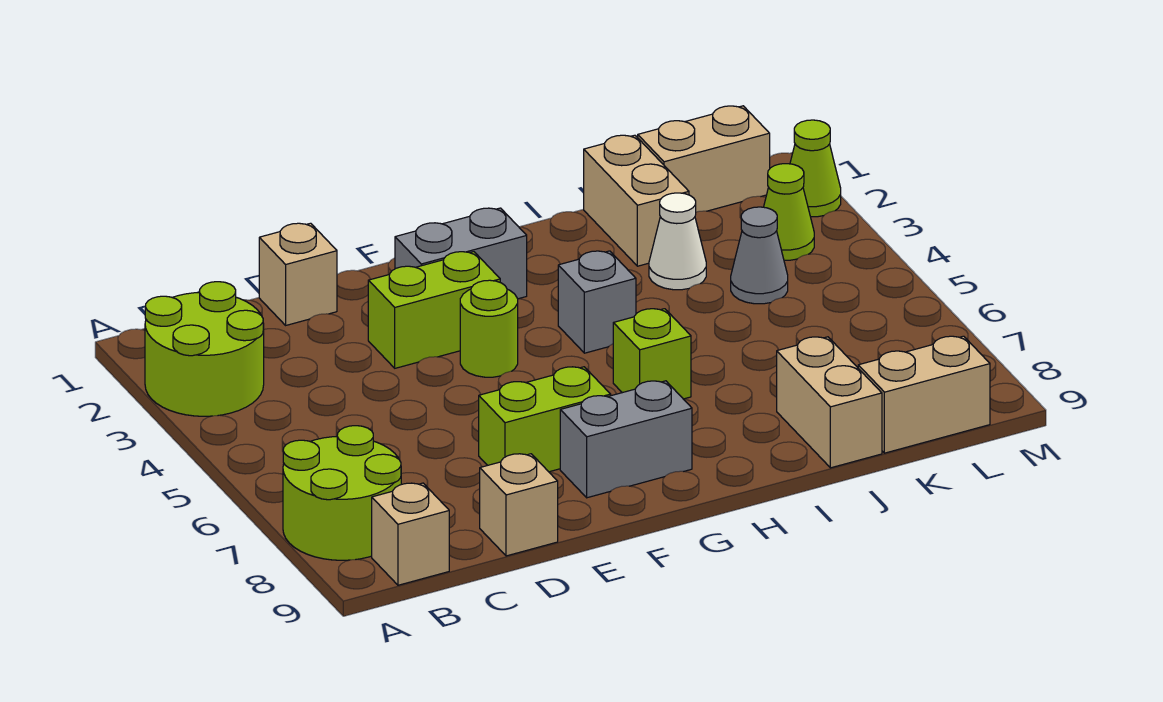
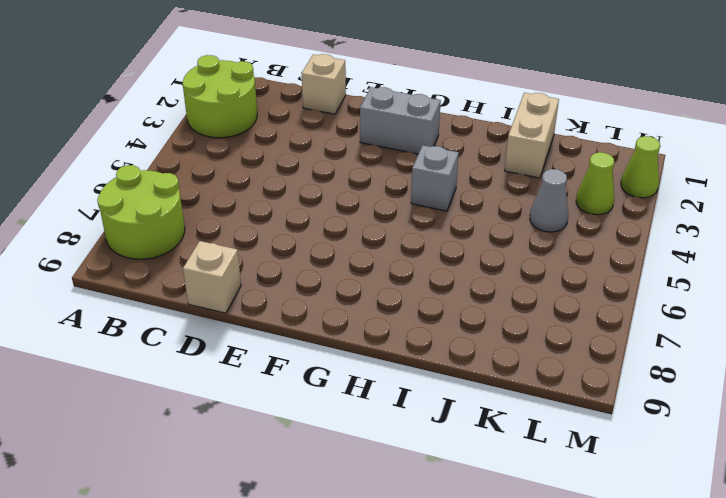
none -> tan 1x1 brick [372,483,449,585]
none -> lime 1x2 brick [368,252,500,368]
none -> lime 1x2 brick [479,367,611,472]

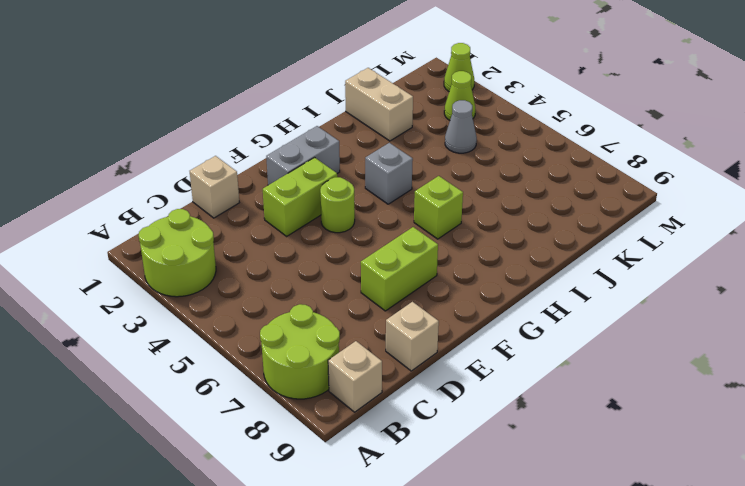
none -> grey 1x2 brick [560,381,692,498]
none -> white 1x1 cone [649,193,706,290]
none -> tan 1x2 brick [777,337,882,468]

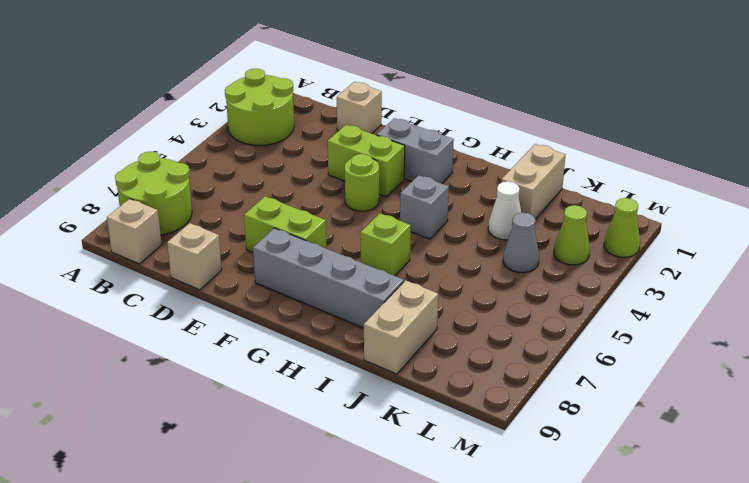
grey 1x4 brick [253,228,404,328] -> grey 1x2 brick [560,381,692,498]
none -> tan 1x2 brick [638,106,770,212]
none -> tan 1x2 brick [858,336,990,453]

